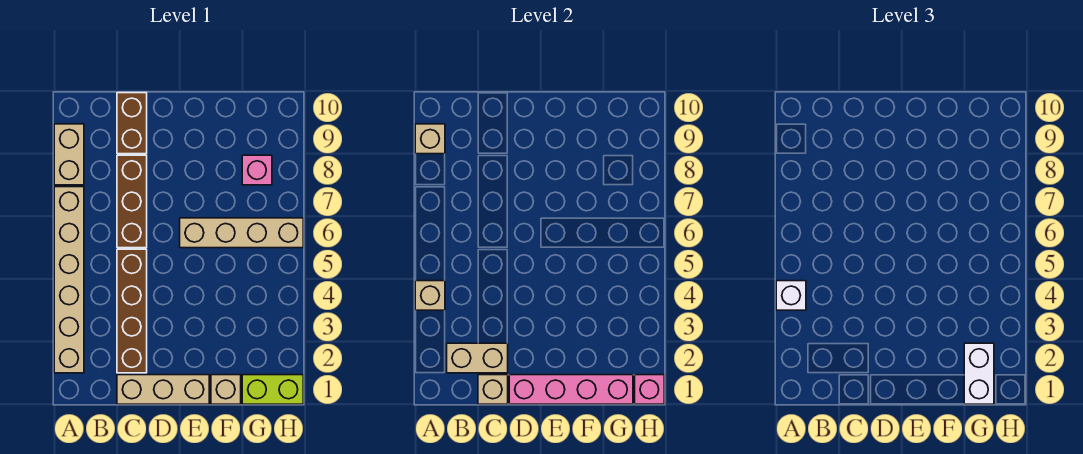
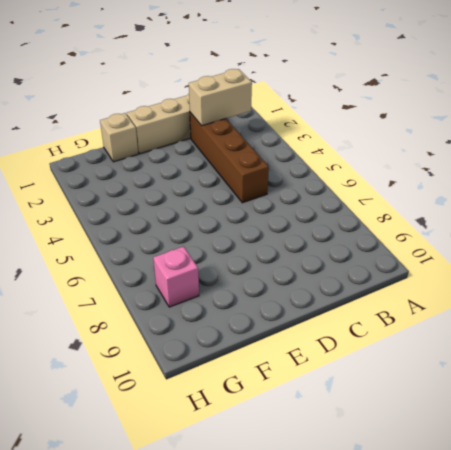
none -> tan 1x6 brick [54,187,84,373]
none -> tan 1x2 brick [54,124,84,185]
none -> brown 1x3 brick [117,155,147,248]

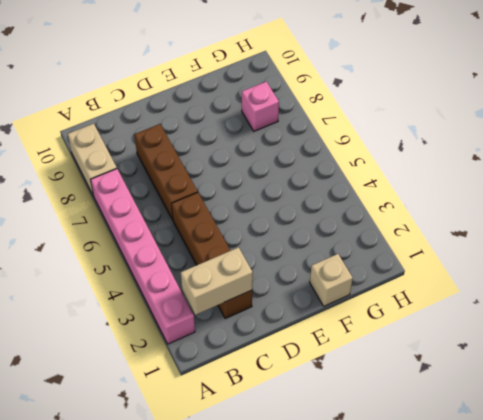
pink 1x6 brick [91,169,195,344] -> tan 1x6 brick [54,187,84,373]
none -> tan 1x3 brick [117,375,209,404]
none -> brown 1x2 brick [117,93,147,154]
none -> tan 1x4 brick [180,218,303,248]

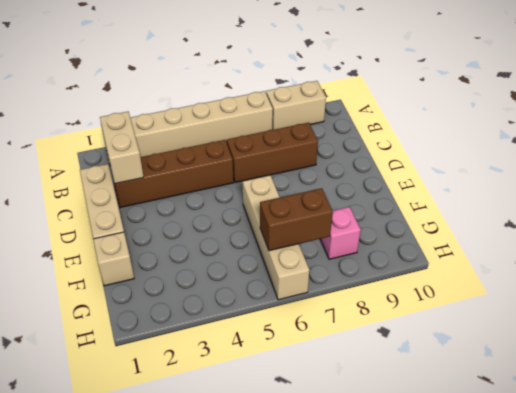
brown 1x2 brick [260,188,333,251] -> brown 1x2 brick moved to [117,93,147,154]
none -> lime 1x2 brick [242,375,303,404]
none -> tan 1x1 brick [415,281,445,310]
none -> tan 1x1 brick [415,124,445,154]

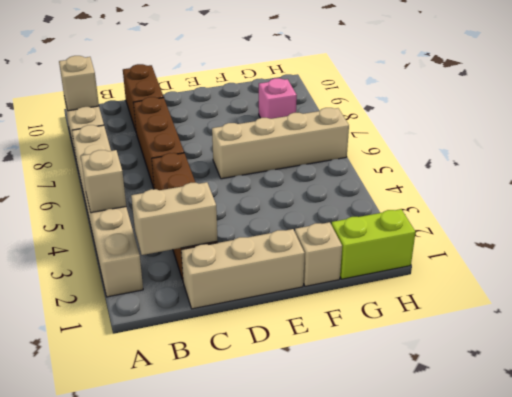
none -> tan 1x1 brick [478,375,508,404]
none -> pink 1x4 brick [509,375,633,404]
none -> pink 1x1 brick [635,375,664,404]

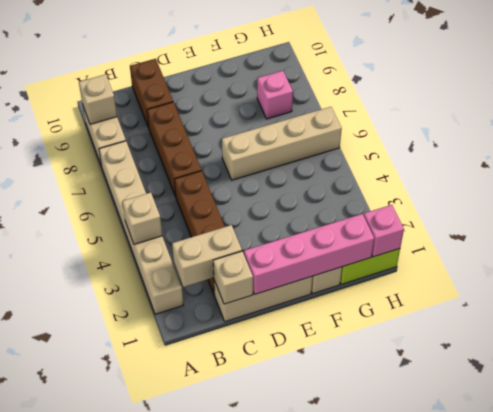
none -> white 1x1 brick [776,281,806,310]
none -> white 1x2 brick [964,343,994,404]

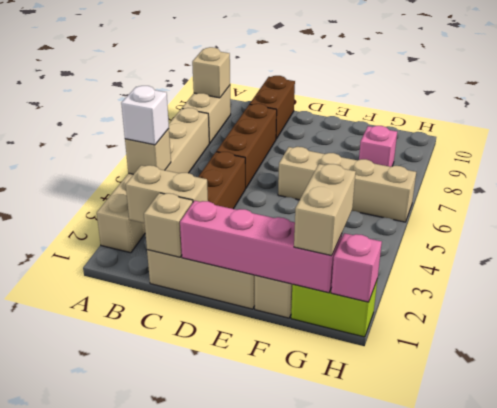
tan 1x2 brick [294,164,356,256] -> white 1x2 brick [964,343,994,404]

